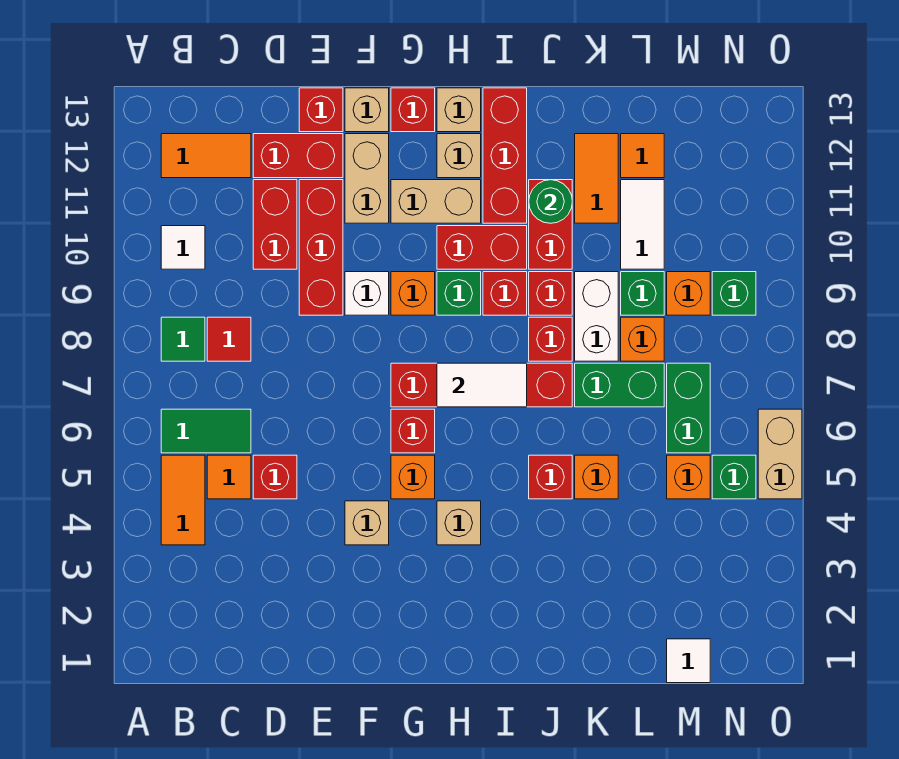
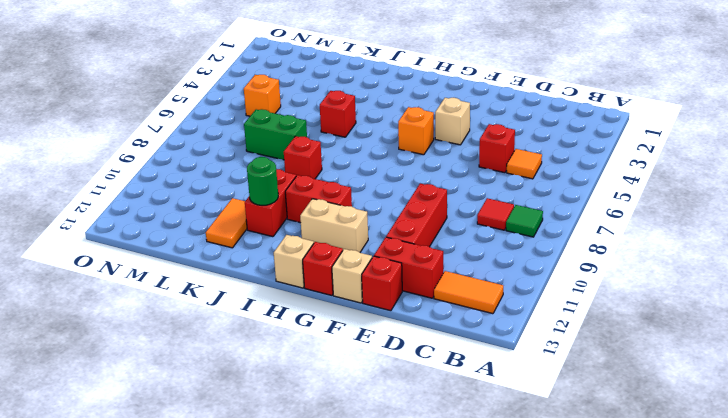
none -> orange 1x2 tile [161,455,205,545]
none -> green 1x2 tile [161,409,251,453]
none -> white 1x1 tile [161,226,205,269]
none -> red 1x2 brick [253,180,297,269]

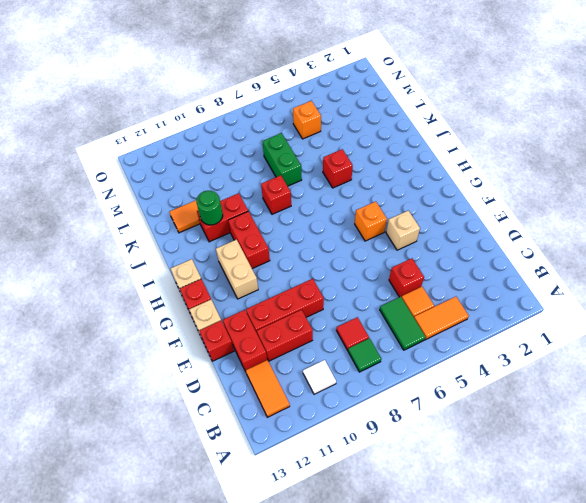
none -> white 1x1 brick [345,272,389,315]
none -> tan 1x2 brick [345,134,389,223]
none -> red 1x1 brick [391,409,435,453]
none -> red 1x4 brick [391,363,572,407]

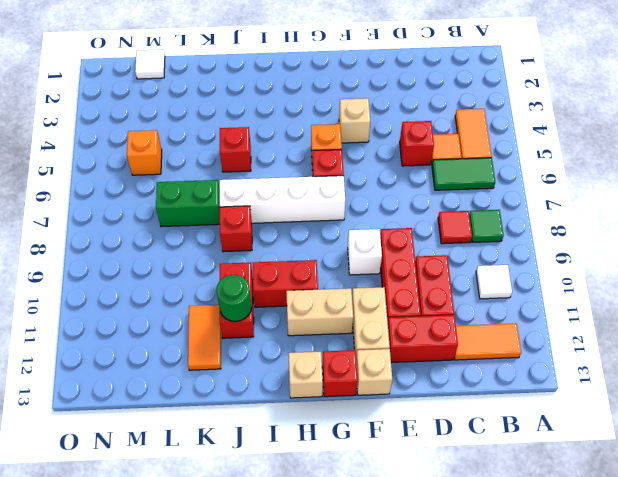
white 1x4 brick [220,176,345,223] -> red 1x4 brick [391,363,572,407]
none -> red 1x1 brick [299,88,343,132]
none -> orange 1x1 brick [391,272,435,315]
none -> tan 1x1 brick [437,501,481,545]
none -> green 1x1 brick [437,272,481,315]

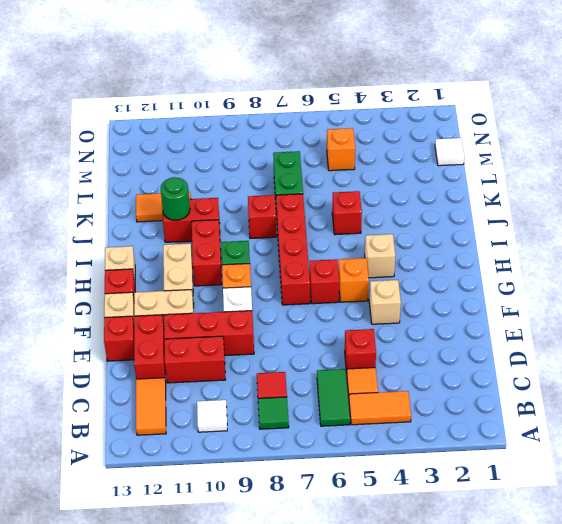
none -> tan 1x1 brick [437,134,481,178]
none -> red 1x1 brick [483,272,527,315]
none -> red 1x3 brick [483,88,527,223]
none -> red 1x1 brick [529,272,572,315]

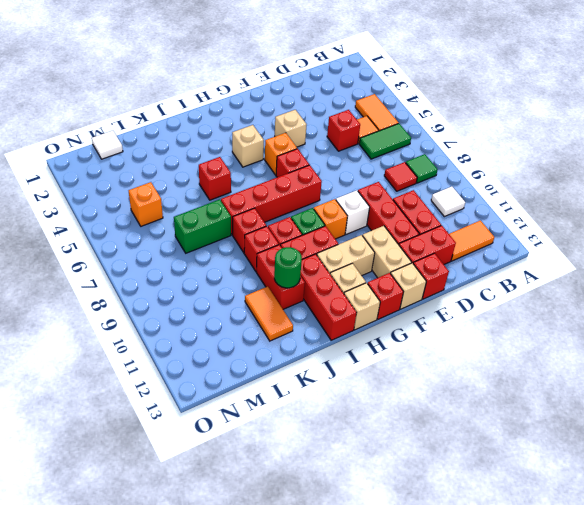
none -> orange 1x1 brick [575,455,618,499]
none -> white 1x2 brick [575,272,618,361]
none -> orange 1x1 brick [621,317,664,361]
none -> green 1x1 brick [621,272,664,315]

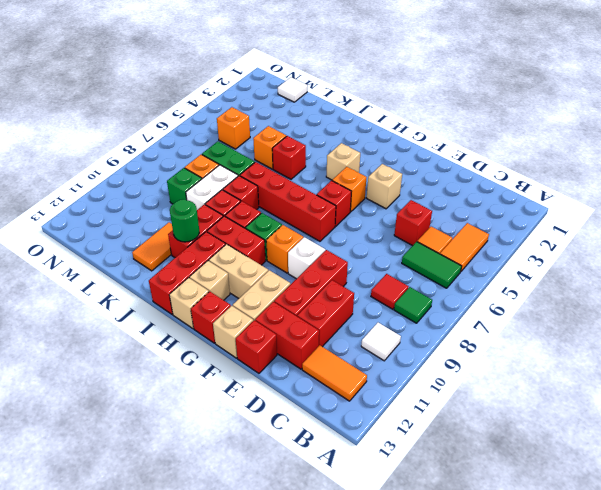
none -> white 1x2 tile [621,180,664,269]
none -> orange 1x1 tile [621,134,664,178]
none -> green 1x2 brick [667,363,710,453]
none -> orange 1x1 brick [667,272,710,315]

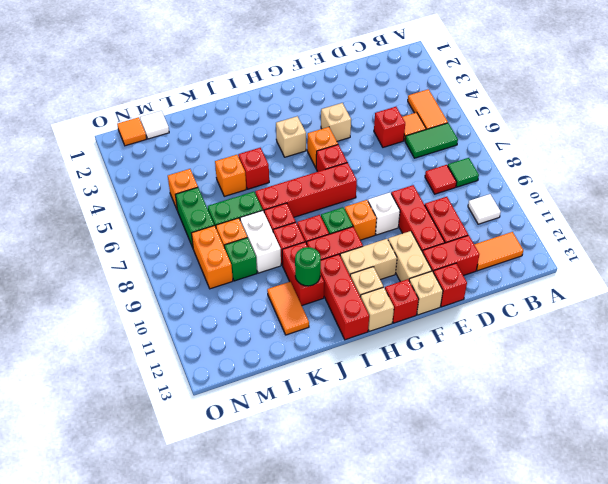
orange 1x2 brick [191,226,233,289] -> orange 1x1 brick [667,272,710,315]
orange 1x1 tile [117,117,146,146] -> orange 1x1 tile moved to [621,134,664,178]
none -> white 1x2 tile [621,180,664,269]
none -> green 1x1 brick [712,455,756,499]
none -> green 1x1 brick [712,272,756,315]
none -> tan 1x2 brick [758,409,802,499]

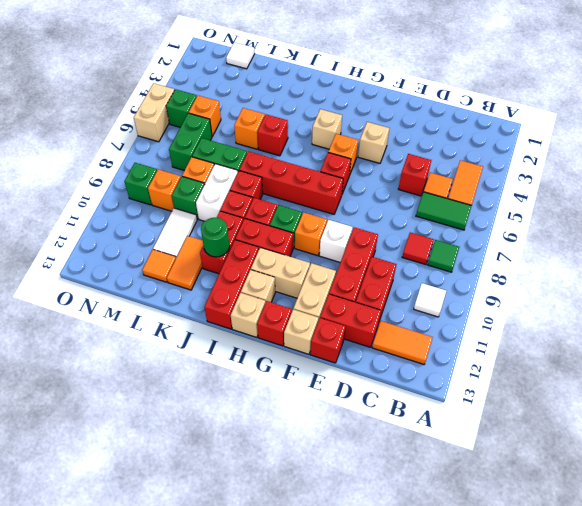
none -> white 1x2 tile [437,363,527,407]

